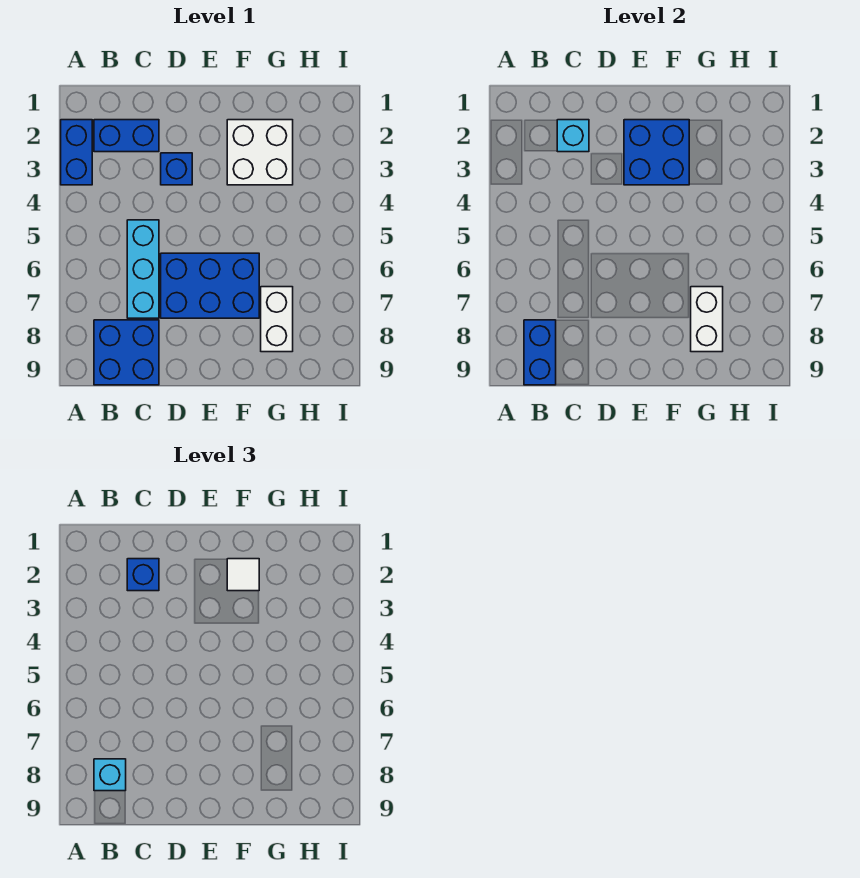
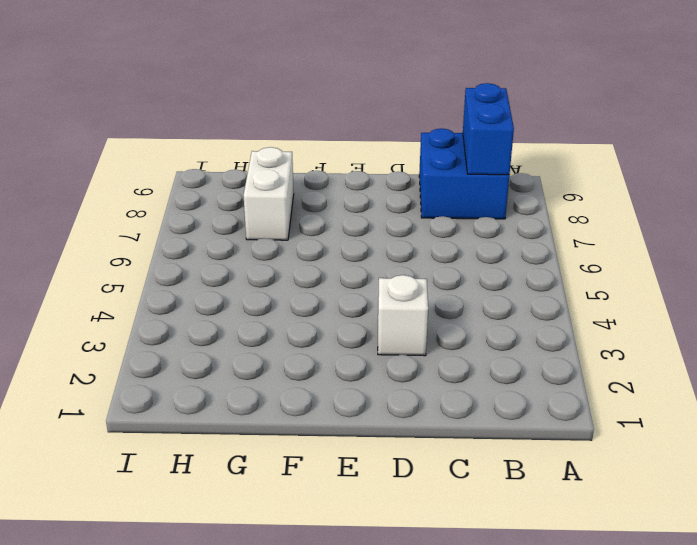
white 1x1 brick [378,275,428,356] -> blue 1x1 brick [161,153,192,185]
none -> blue 1x2 brick [61,120,92,185]
none -> blue 1x2 brick [94,120,159,152]
none -> cyan 1x3 brick [127,220,159,318]

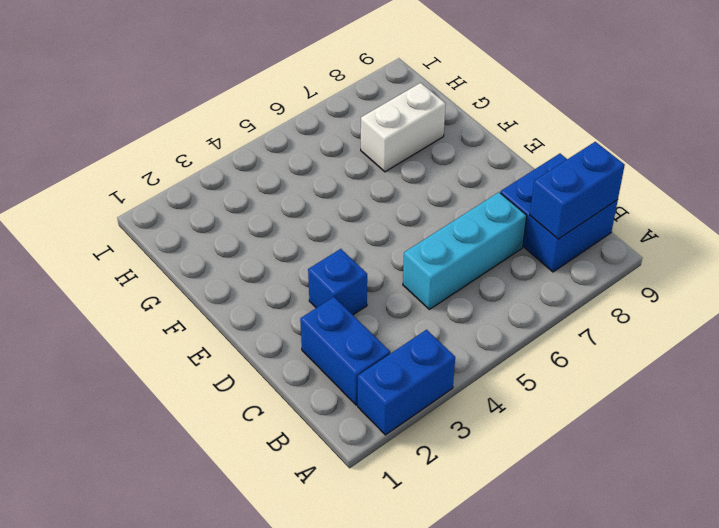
none -> blue 2x3 brick [161,253,259,318]
none -> white 2x2 brick [227,120,293,185]
none -> cyan 1x1 brick [557,120,589,152]

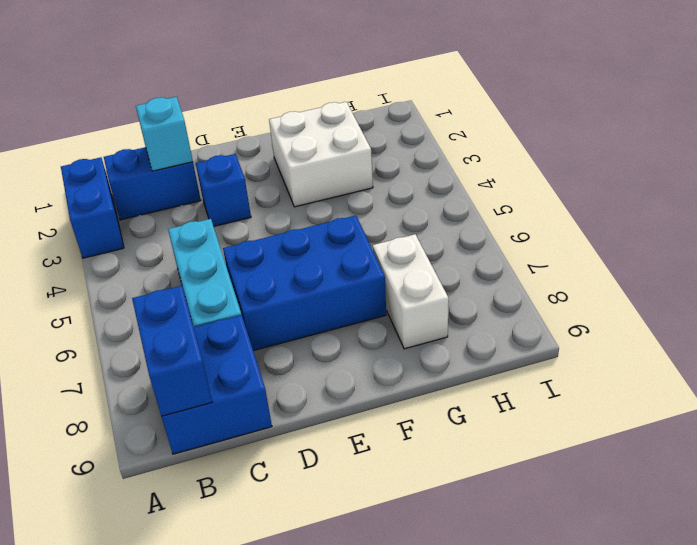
none -> blue 2x2 brick [624,120,689,185]
none -> white 1x2 brick [691,287,723,352]
none -> cyan 1x1 brick [94,759,126,791]

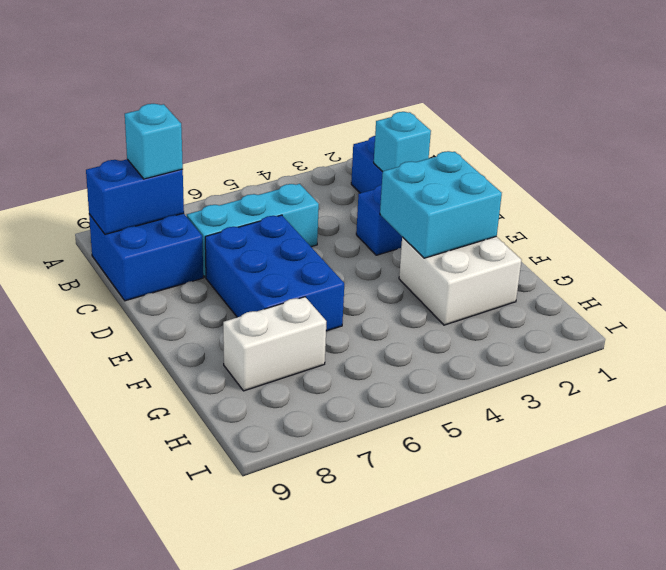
cyan 2x2 brick [380,151,502,258] -> blue 2x2 brick [624,120,689,185]
none -> blue 1x2 brick [61,120,92,185]
none -> white 1x2 brick [691,287,723,352]
none -> blue 1x1 brick [127,559,159,591]

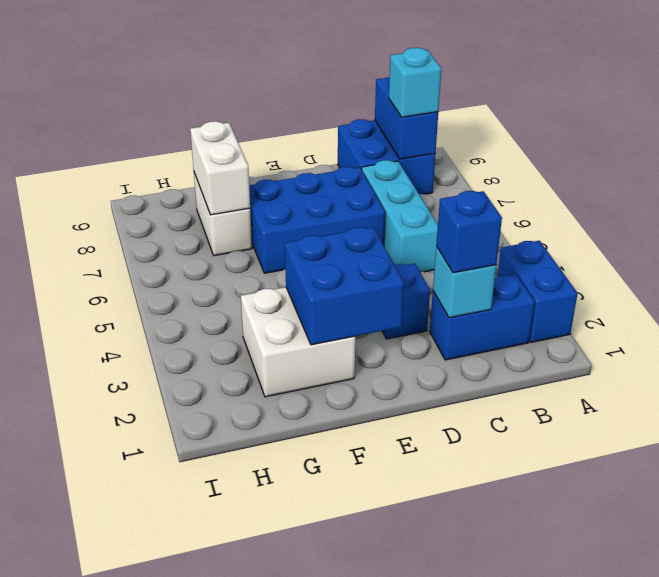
none -> white 1x1 tile [227,559,259,591]

